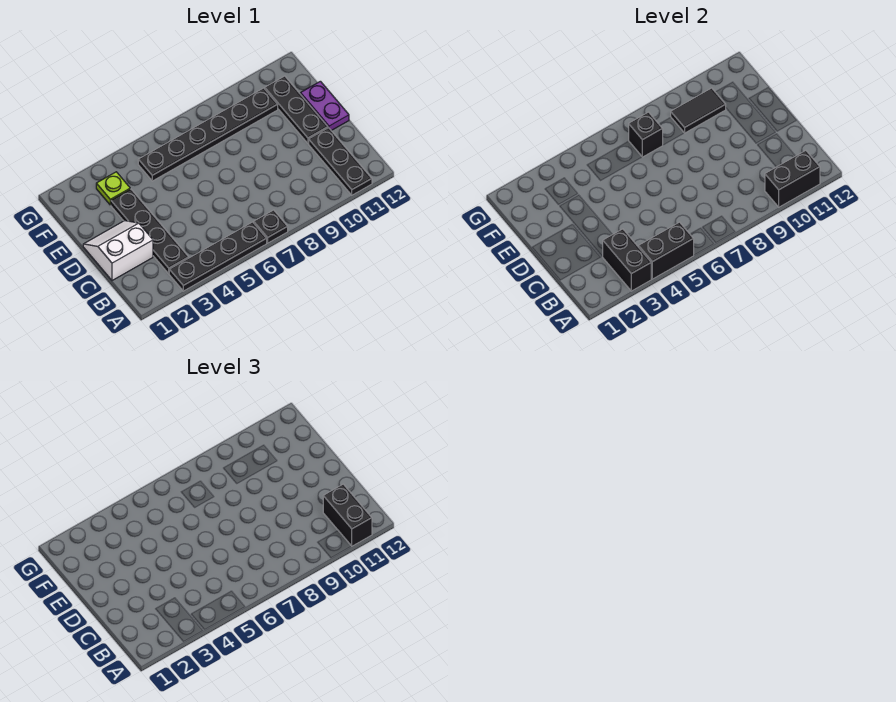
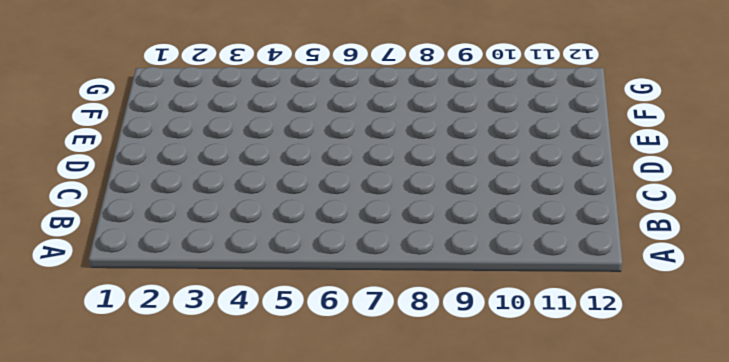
none -> black 1x4 plate [169,222,267,291]
none -> black 1x1 plate [254,210,288,243]
none -> black 1x3 plate [309,128,372,195]

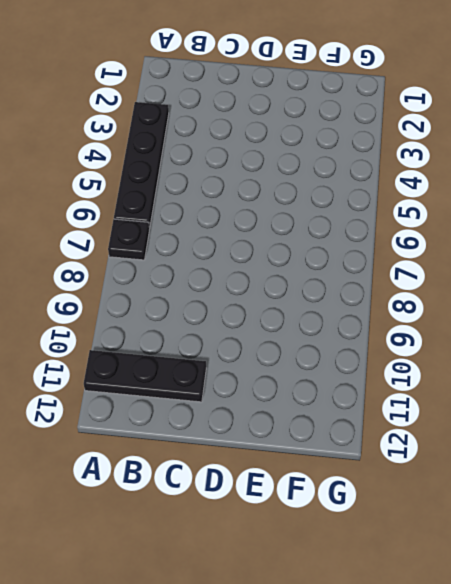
none -> black 1x4 plate [111,189,189,274]
none -> white 2x2 slope [83,221,153,281]
none -> black 1x3 plate [265,76,328,144]

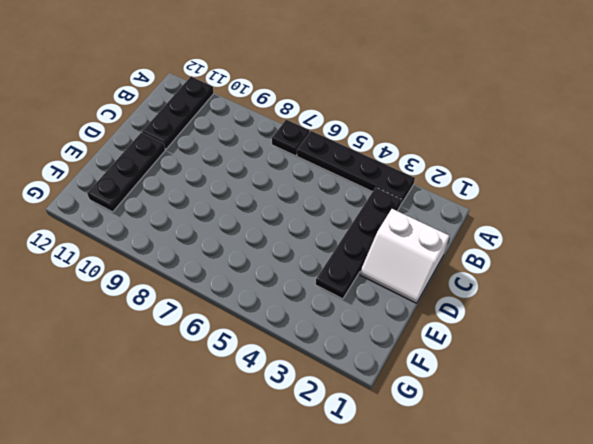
none -> purple 1x2 plate [300,81,349,131]
none -> lime 1x1 plate [96,172,130,205]
none -> black 1x6 plate [138,88,278,181]

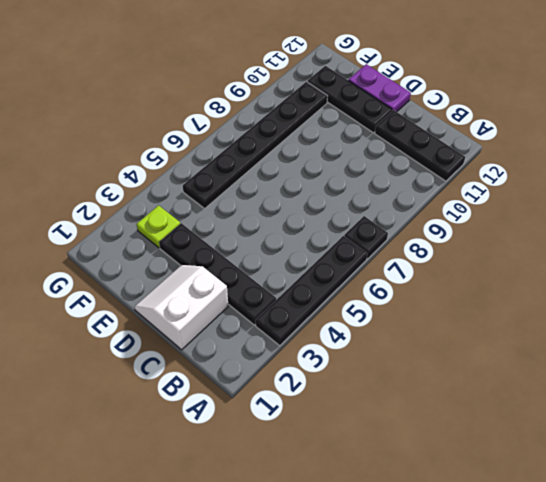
none -> black 1x2 brick [603,229,651,291]
none -> black 1x2 brick [639,222,694,279]
none -> black 1x2 brick [765,151,820,207]

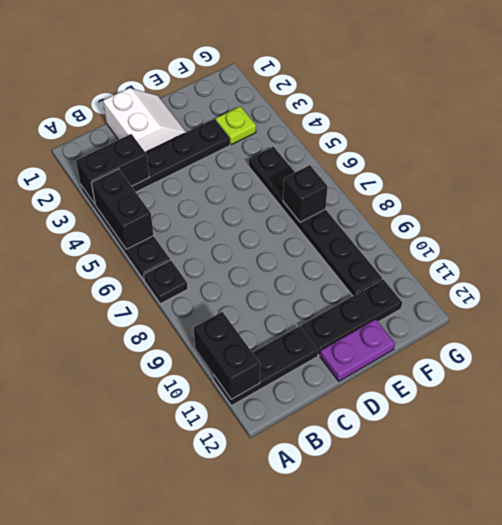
none -> black 1x2 tile [671,88,726,133]
none -> black 1x2 brick [323,484,372,546]

